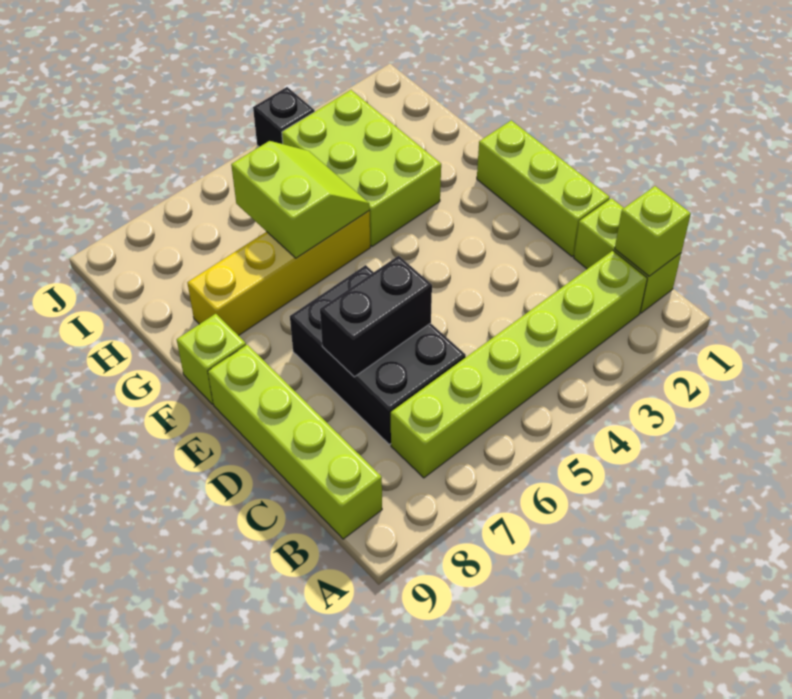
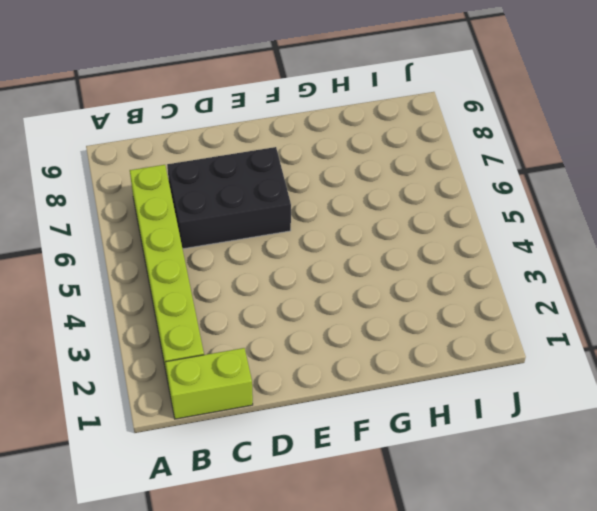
none -> lime 1x4 brick [208,345,382,539]
none -> lime 1x3 brick [477,120,610,257]
none -> lime 1x1 brick [177,314,246,404]

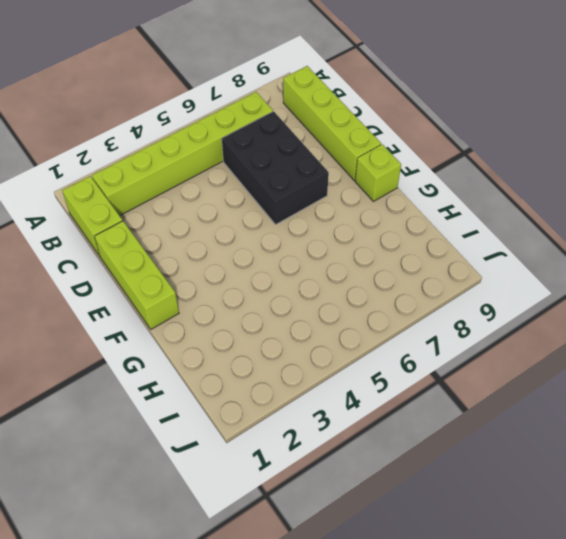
none -> lime 2x3 brick [282,90,441,246]
none -> yellow 1x4 brick [187,211,370,336]
none -> black 1x1 brick [253,87,315,147]

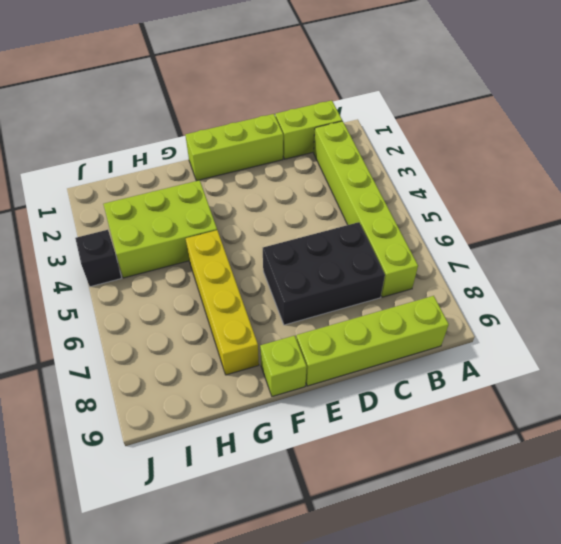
none -> lime 1x1 brick [615,186,691,276]
none -> black 1x2 brick [320,256,432,377]
none -> lime 2x2 slope [231,141,369,258]

